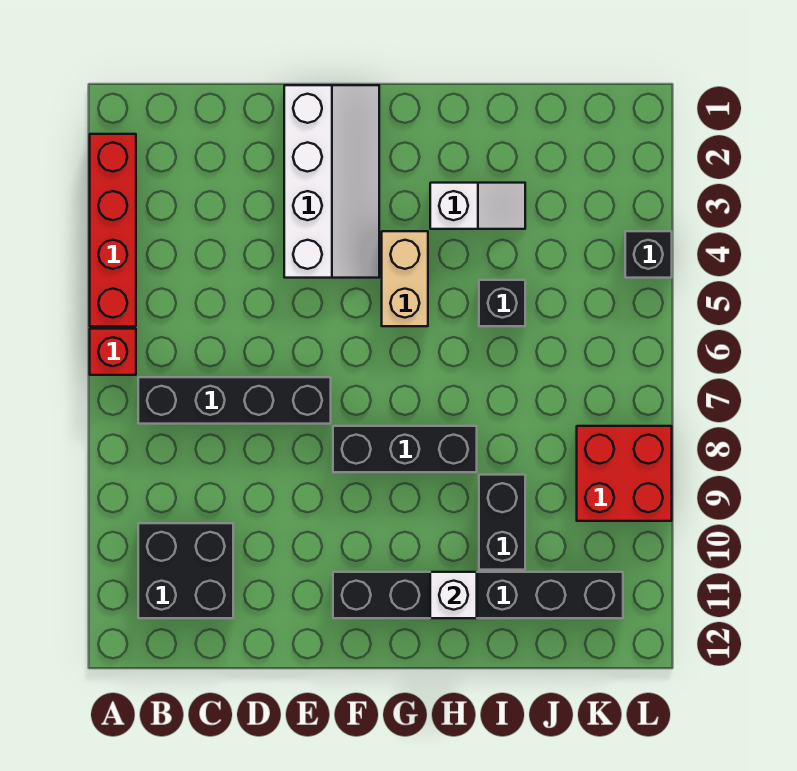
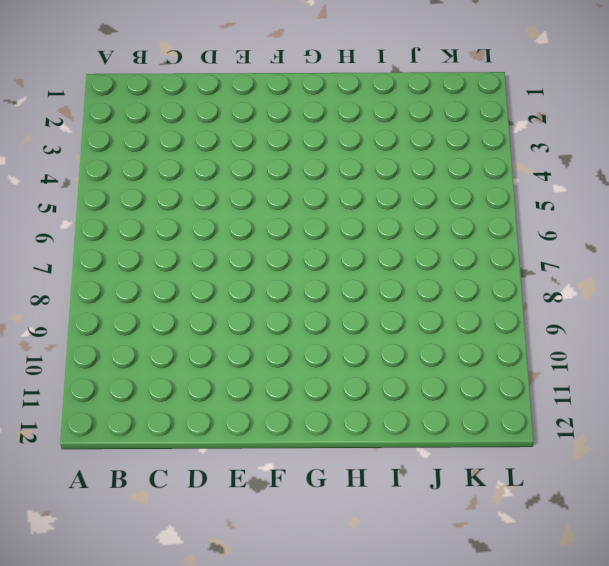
none -> red 1x4 brick [90,134,136,326]
none -> red 1x1 brick [90,329,136,375]
none -> black 1x4 brick [138,377,331,424]

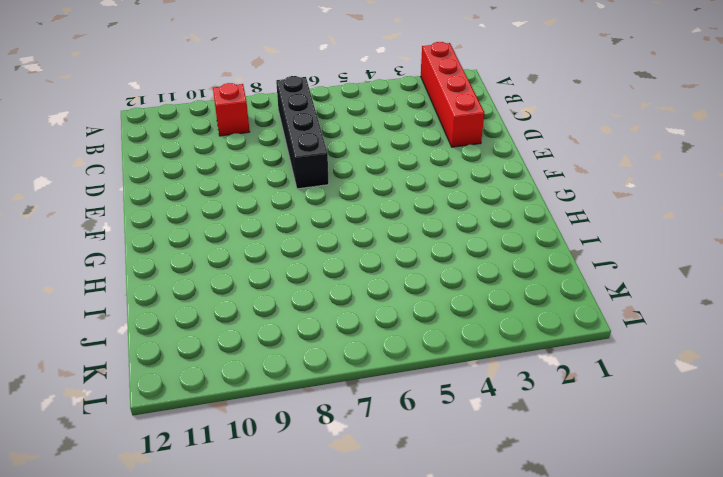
red 1x4 brick [421,42,484,147] -> red 1x4 brick turned to [90,134,136,326]
red 1x1 brick [213,83,250,136] -> red 1x1 brick moved to [90,329,136,375]
none -> black 2x2 brick [138,523,233,618]
none -> white 2x4 slope [284,85,379,278]
none -> black 1x3 brick [333,426,477,472]

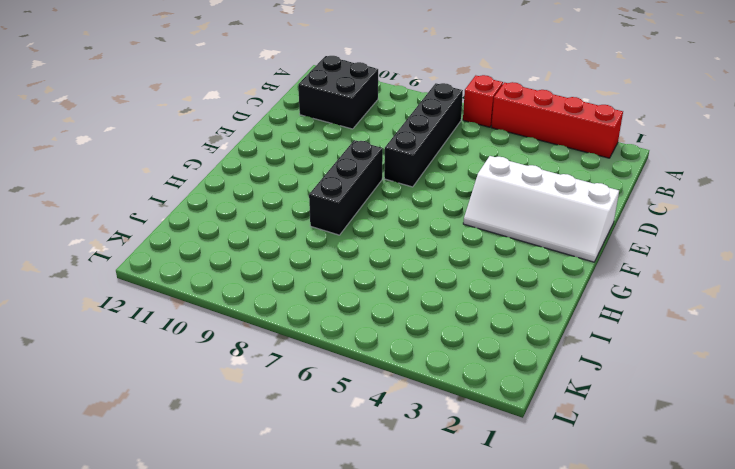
none -> black 1x6 brick [333,572,623,618]
none -> tan 1x2 brick [382,231,428,326]
none -> white 1x2 slope [430,183,525,229]

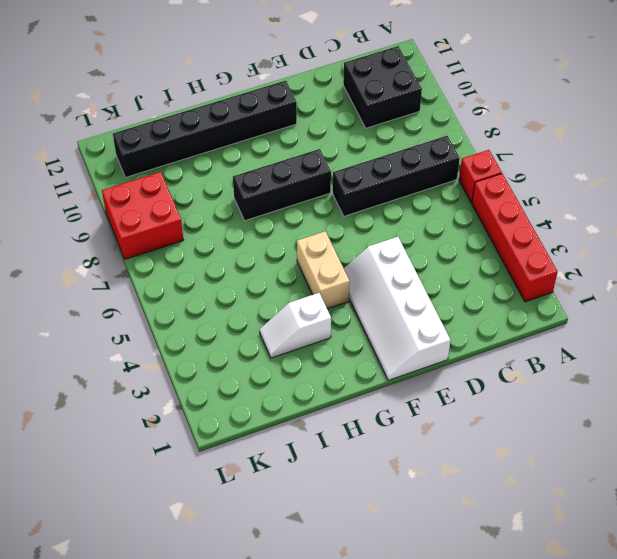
none -> black 1x1 brick [479,280,525,326]
none -> black 1x2 brick [479,475,525,570]
none -> black 1x1 brick [625,231,672,278]

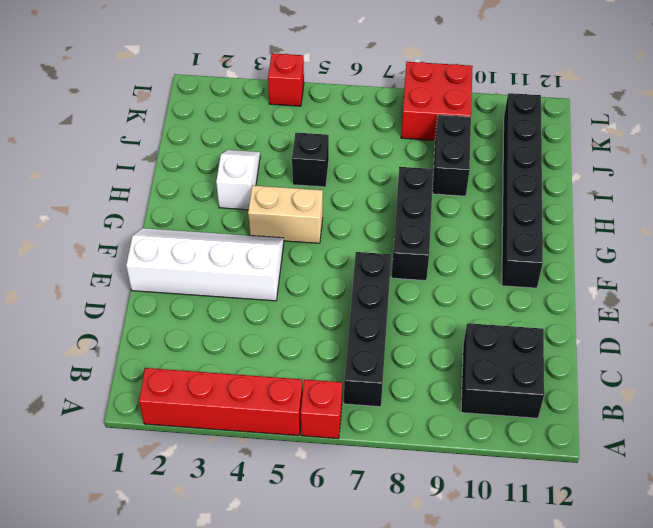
black 1x2 brick [432,115,471,196] -> black 1x2 brick turned to [479,475,525,570]
red 1x1 brick [268,53,304,106] -> black 1x1 brick [625,231,672,278]
none -> white 1x1 brick [430,572,477,618]

